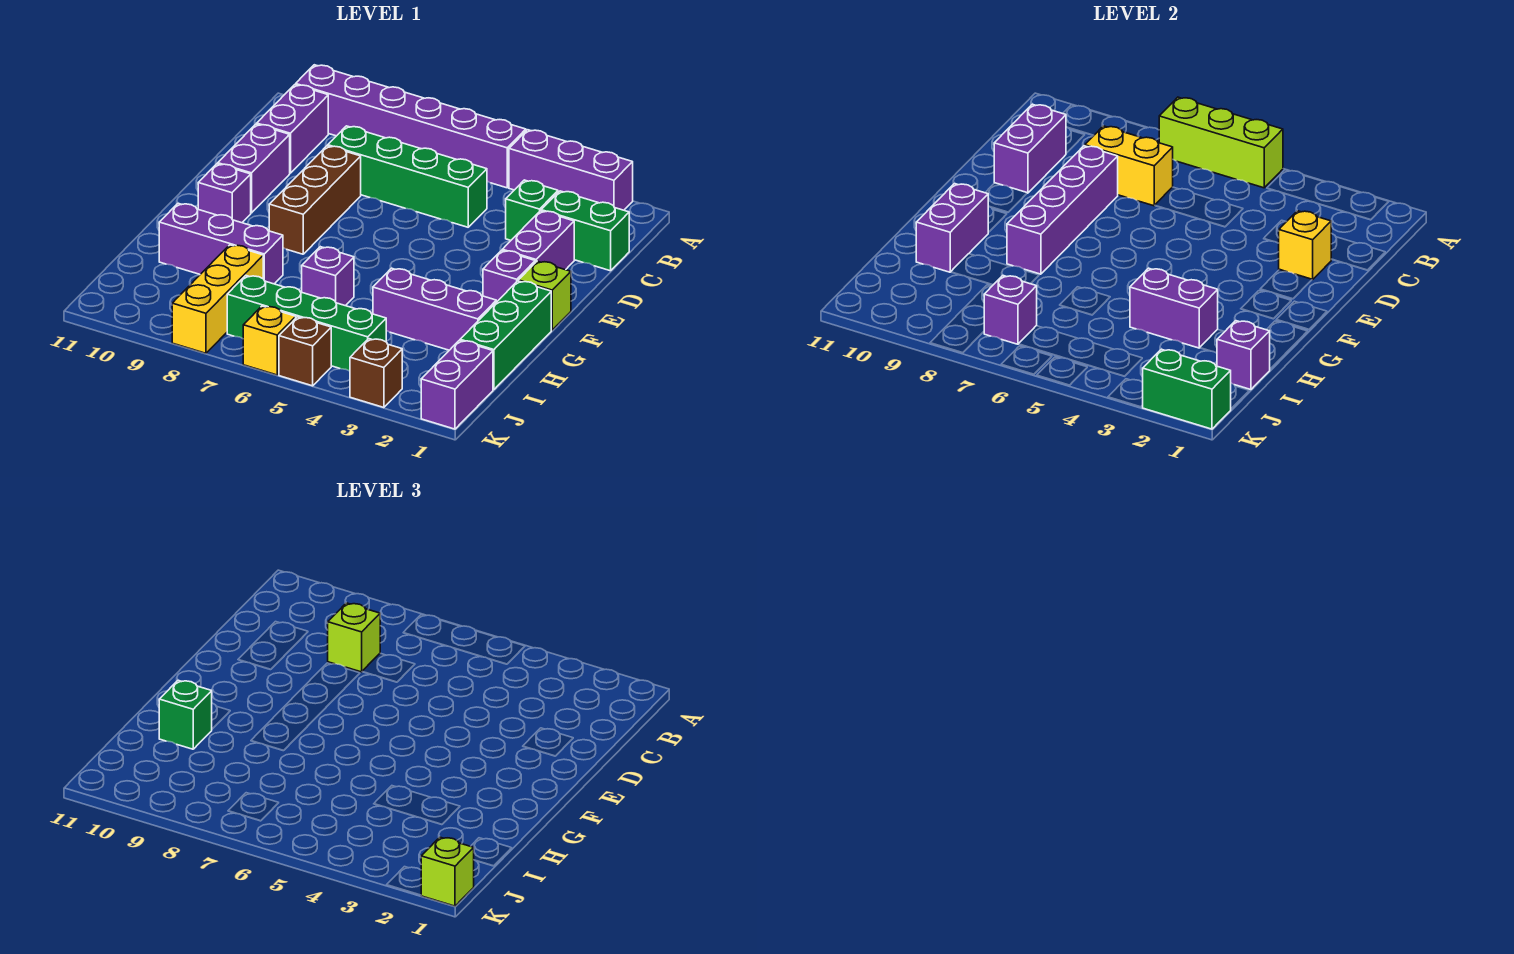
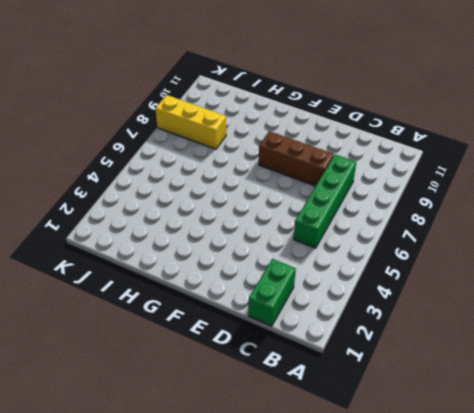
none -> purple 1x3 brick [509,130,633,210]
none -> purple 1x6 brick [296,65,526,188]
none -> purple 1x2 brick [257,85,328,173]
none -> green 1x1 brick [506,180,558,240]

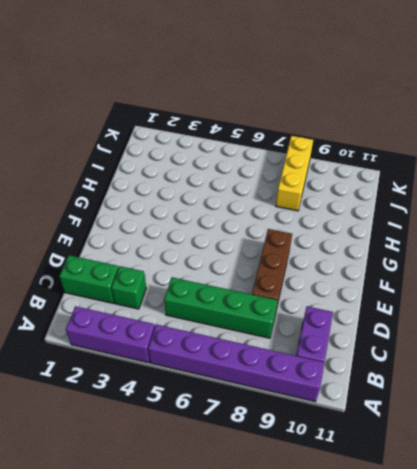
none -> purple 1x2 brick [502,211,574,270]
none -> purple 1x2 brick [218,124,290,213]
none -> lime 1x1 brick [518,261,571,330]
none -> purple 1x1 brick [483,250,535,302]

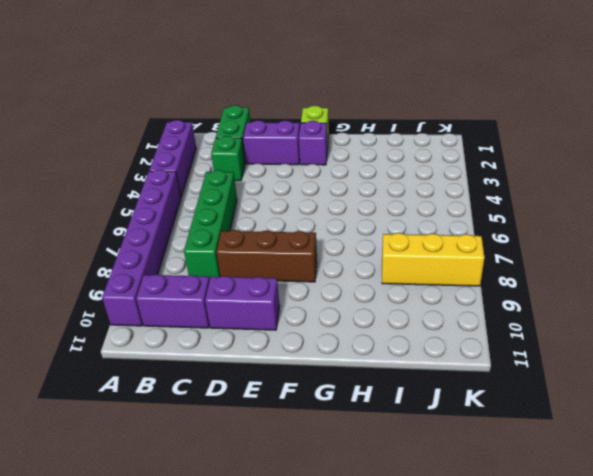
none -> purple 1x1 brick [198,164,251,223]
none -> green 1x3 brick [460,281,551,390]
none -> purple 1x3 brick [373,268,496,350]
none -> purple 1x1 brick [302,247,354,306]

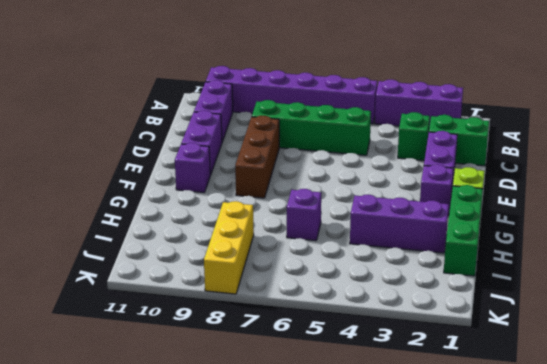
none -> purple 1x3 brick [159,203,283,284]
none -> purple 1x2 brick [421,340,493,429]
none -> green 1x4 brick [227,276,386,371]
none -> brown 1x1 brick [350,339,402,408]

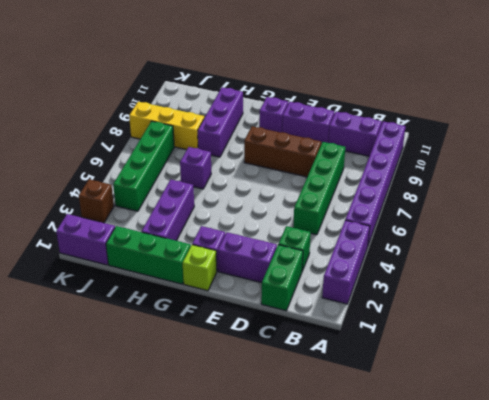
none -> brown 1x1 brick [279,317,331,386]
none -> yellow 1x1 brick [243,306,296,375]
none -> lime 1x3 brick [1159,97,1283,188]
none -> yellow 1x2 brick [1085,126,1173,206]

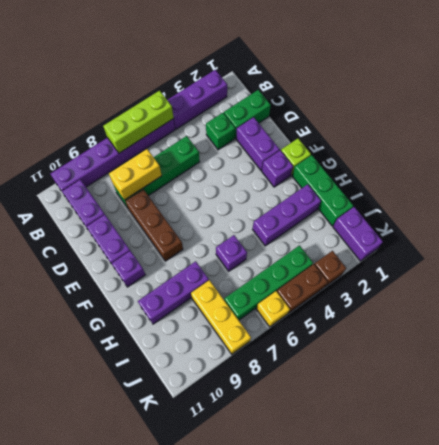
brown 1x2 brick [277,264,328,313] -> brown 1x1 brick [279,317,331,386]
none -> purple 1x2 brick [994,104,1066,193]
none -> yellow 1x1 brick [1279,211,1331,280]
none -> purple 1x4 brick [1007,146,1118,274]
none -> purple 1x2 brick [916,184,988,272]

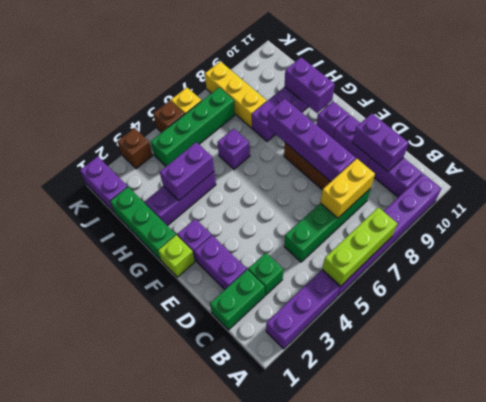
none -> yellow 1x1 brick [1279,211,1331,280]
none -> purple 1x1 brick [1217,321,1270,390]
none -> purple 1x1 brick [984,276,1037,344]
none -> green 1x2 brick [1143,349,1231,429]

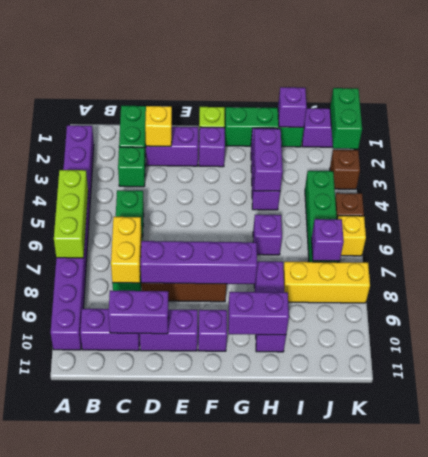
none -> lime 1x1 brick [328,603,380,672]
none -> green 1x1 brick [159,680,212,749]
none -> lime 1x1 brick [421,837,474,906]

